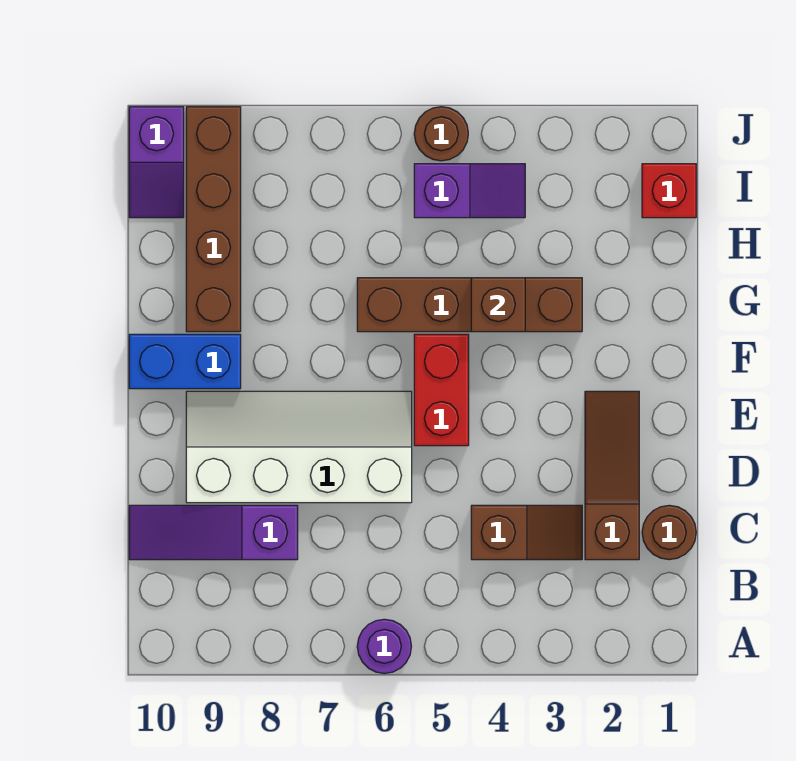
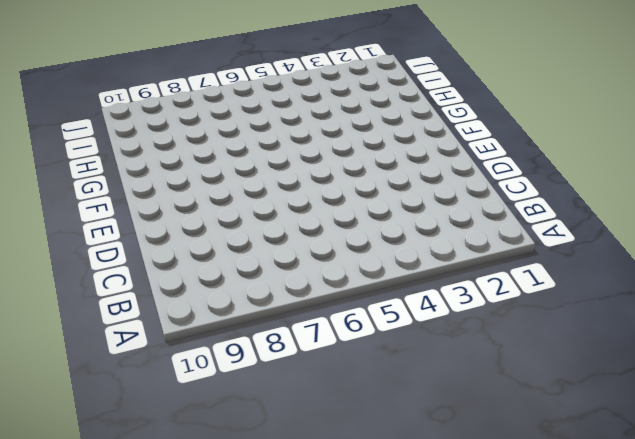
none -> purple 1x1 round brick [357,619,411,674]
none -> brown 1x1 round brick [642,505,696,560]
none -> brown 1x3 slope [585,391,639,560]

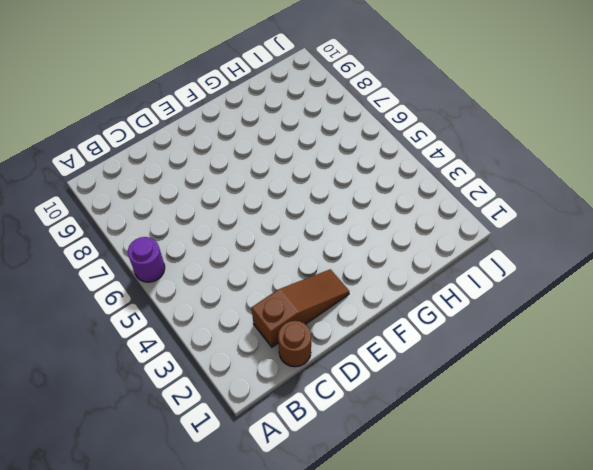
none -> brown 1x2 slope [471,505,582,560]
none -> purple 1x3 slope [129,505,298,560]
none -> white 2x4 slope [186,391,412,503]

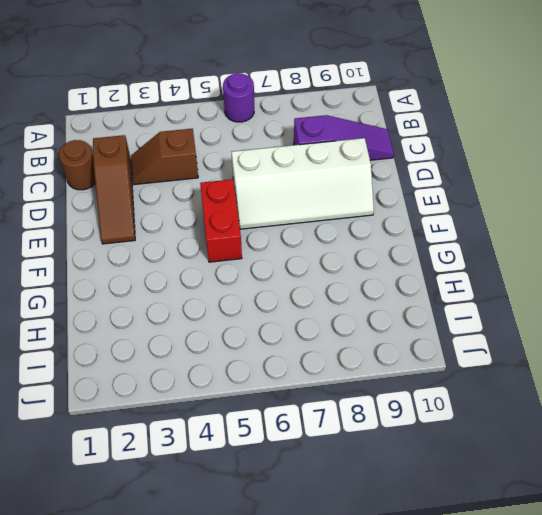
none -> blue 1x2 brick [129,334,241,389]
none -> brown 1x4 brick [357,278,582,332]
none -> brown 1x4 brick [186,107,241,332]

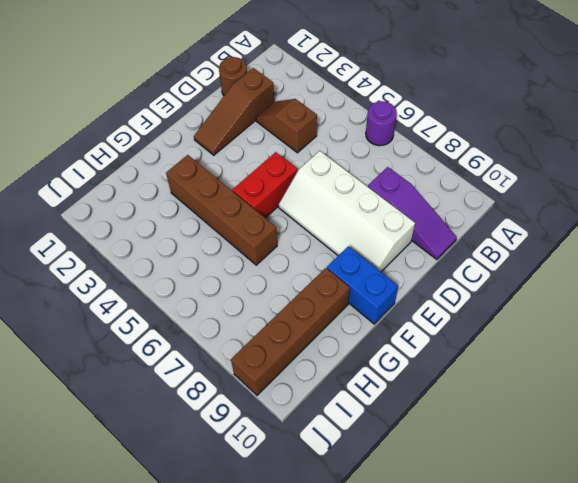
none -> red 1x1 brick [642,164,696,218]
none -> purple 1x2 slope [414,164,525,218]
none -> purple 1x2 slope [129,107,184,218]

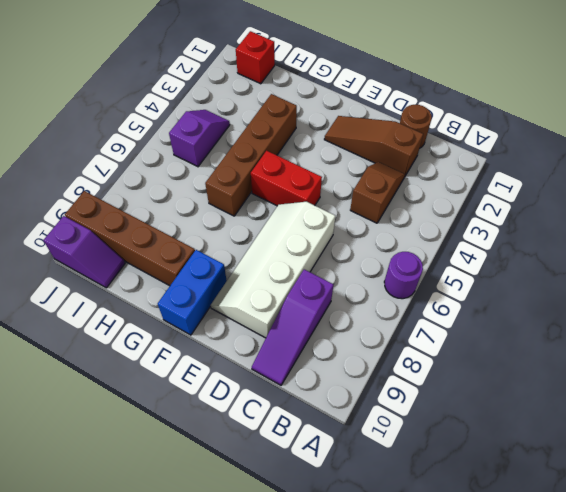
none -> brown 1x1 round brick [414,107,468,161]
none -> brown 1x1 brick [471,278,525,332]

